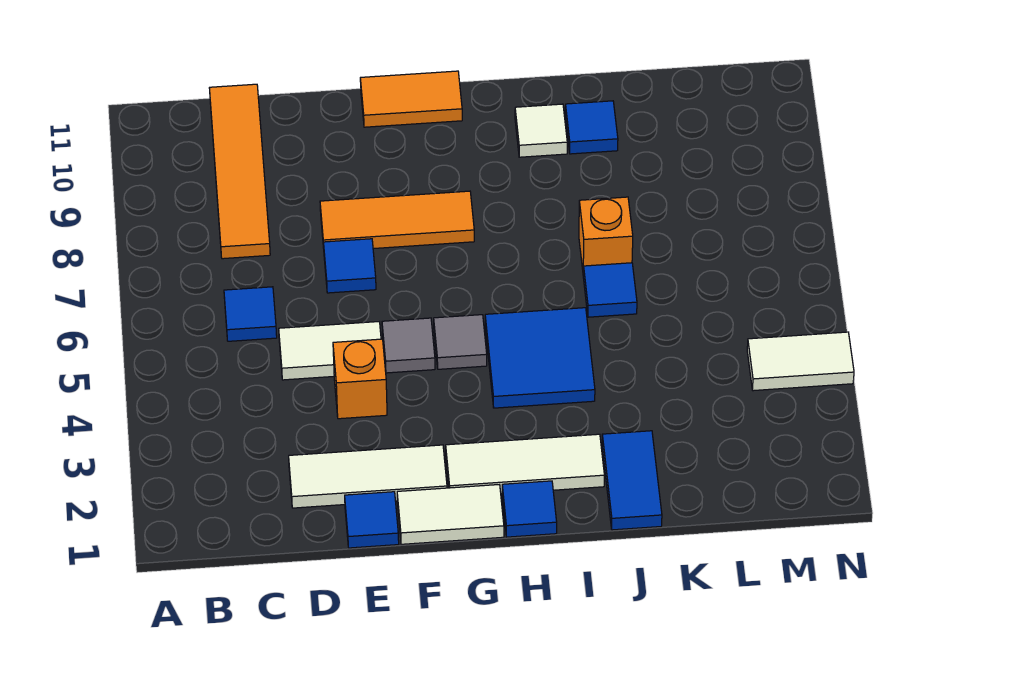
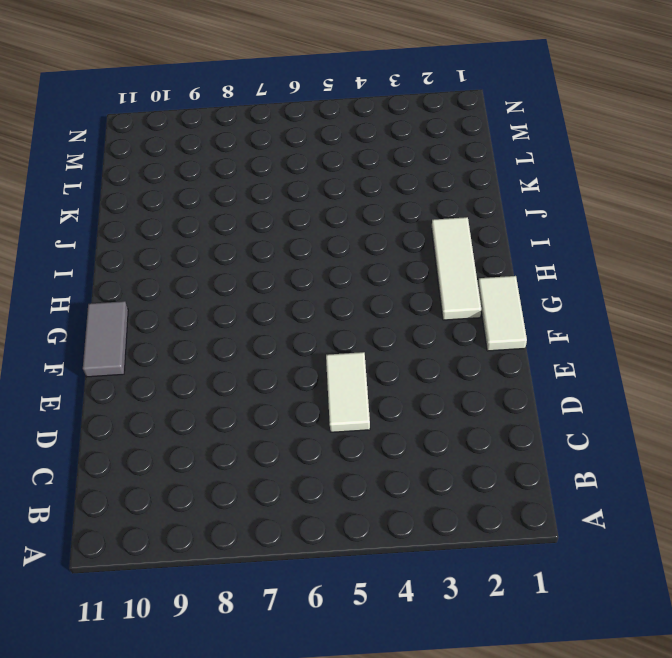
grey 1x2 tile [83,301,128,377] -> orange 1x2 tile [360,71,462,127]
none -> blue 1x1 tile [224,287,277,341]
none -> orange 1x4 tile [209,84,270,259]
none -> white 1x3 tile [289,445,447,508]

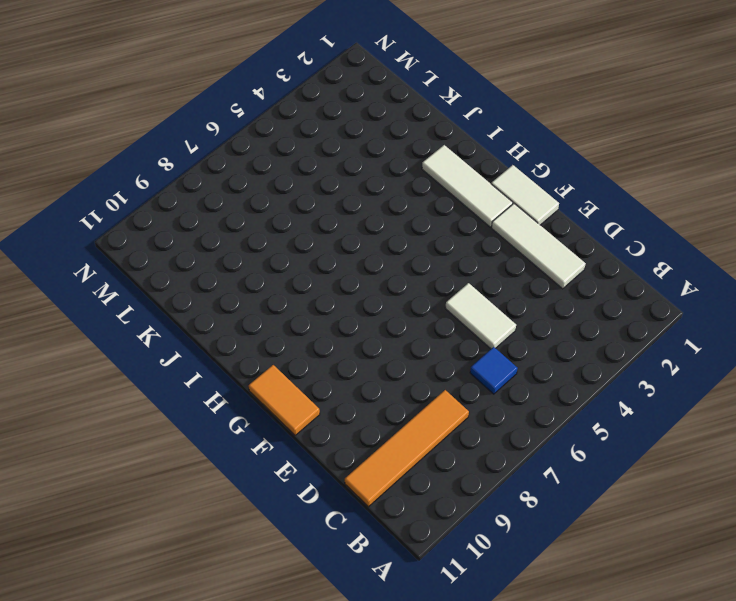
none -> blue 1x1 tile [345,492,399,548]
none -> orange 1x1 brick [333,339,387,419]
none -> blue 1x1 tile [324,239,376,293]

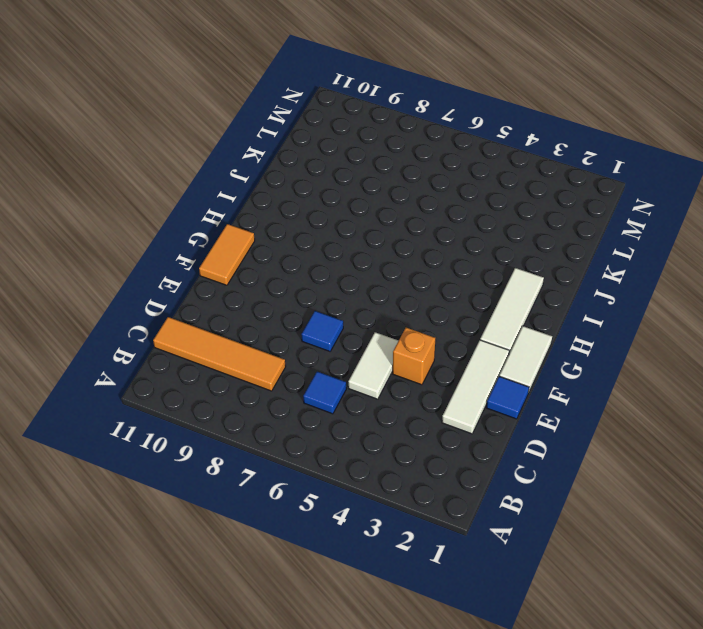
none -> orange 1x3 tile [320,191,474,249]
none -> grey 1x1 tile [382,318,435,373]
none -> grey 1x1 tile [434,315,487,369]

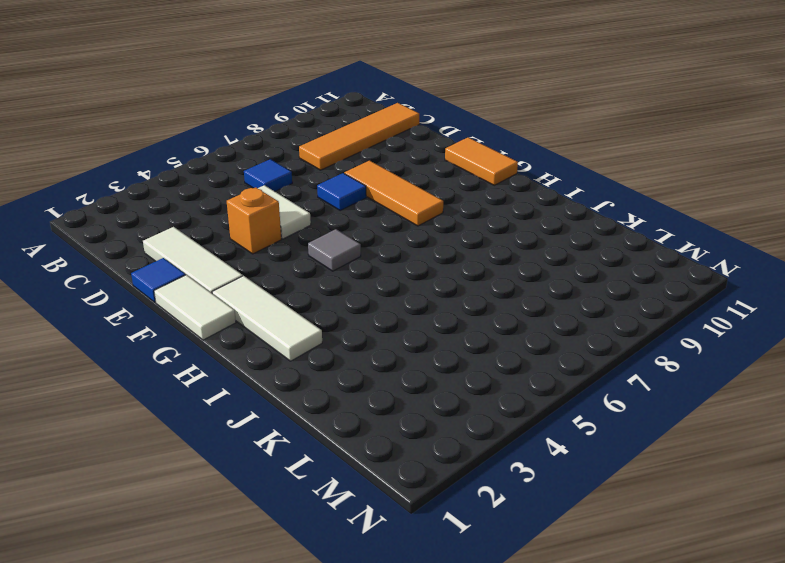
none -> grey 1x1 tile [382,318,435,373]
none -> blue 1x1 tile [502,481,557,537]
none -> blue 2x2 tile [485,308,595,408]

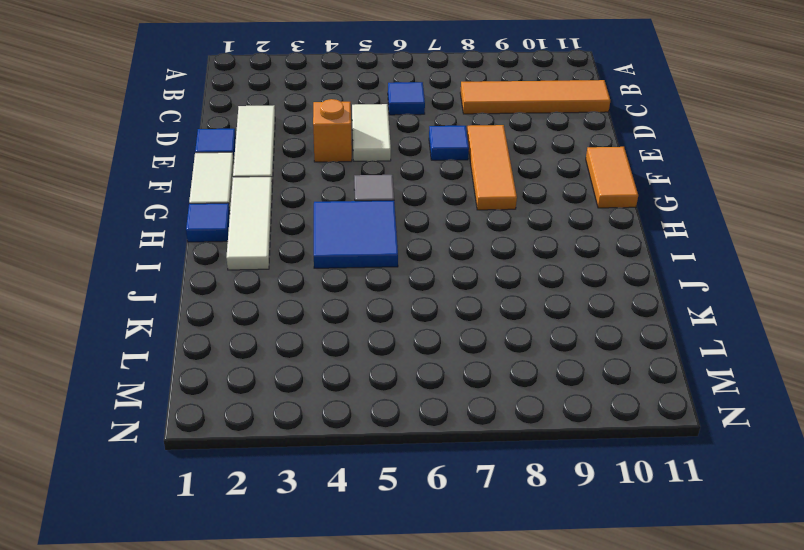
none -> grey 1x1 tile [382,318,435,373]
none -> white 1x1 tile [515,104,567,157]
none -> blue 1x2 tile [602,431,662,530]

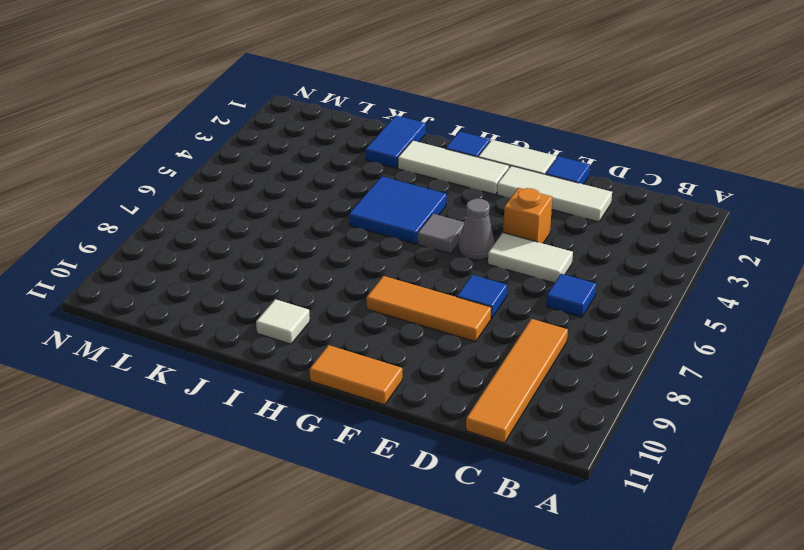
grey 1x1 cone [458,199,495,260] -> grey 1x1 tile [382,318,435,373]
none -> blue 1x1 tile [583,263,637,317]
none -> orange 1x1 brick [579,197,633,274]
none -> blue 1x1 tile [565,101,618,154]

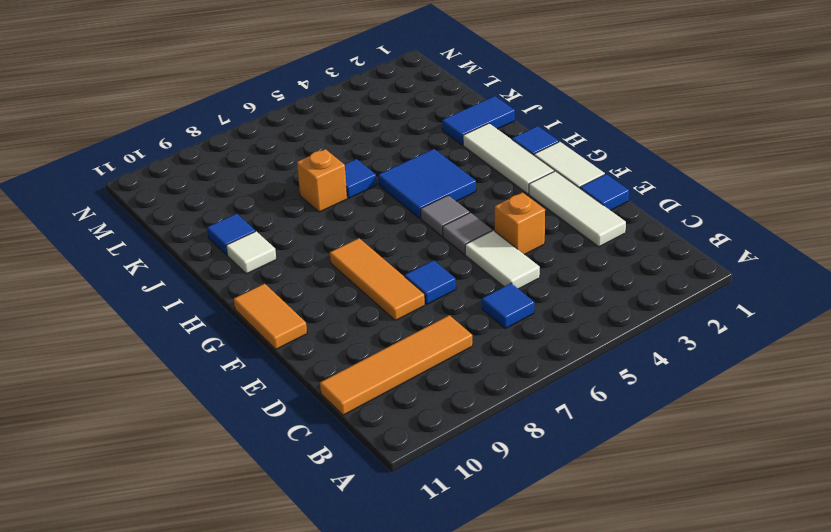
none -> white 1x2 tile [747,332,854,391]

